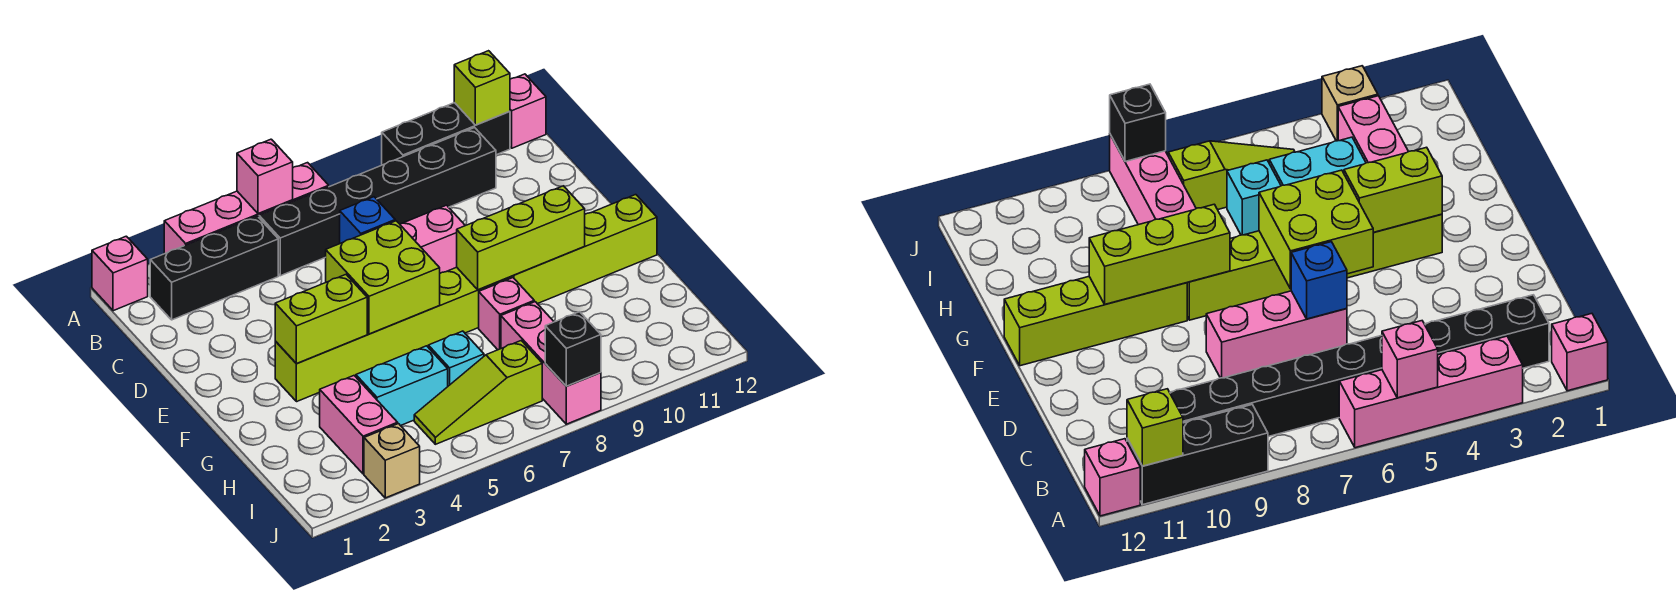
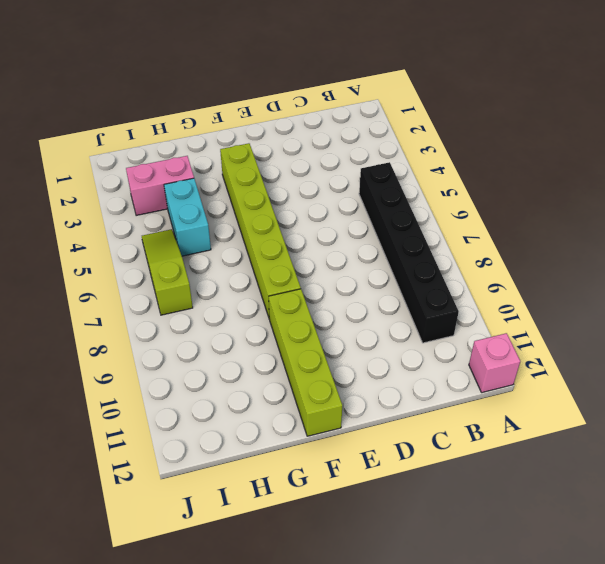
none -> pink 1x1 brick [92,236,148,311]
none -> pink 1x4 brick [164,163,329,254]
none -> black 1x3 brick [382,103,510,165]

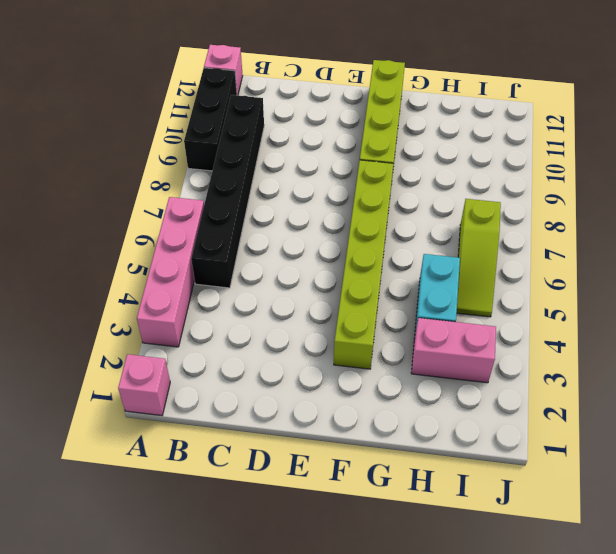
none -> black 1x3 brick [150,216,278,320]
none -> pink 1x3 brick [400,205,465,273]
none -> pink 1x1 brick [479,278,534,350]

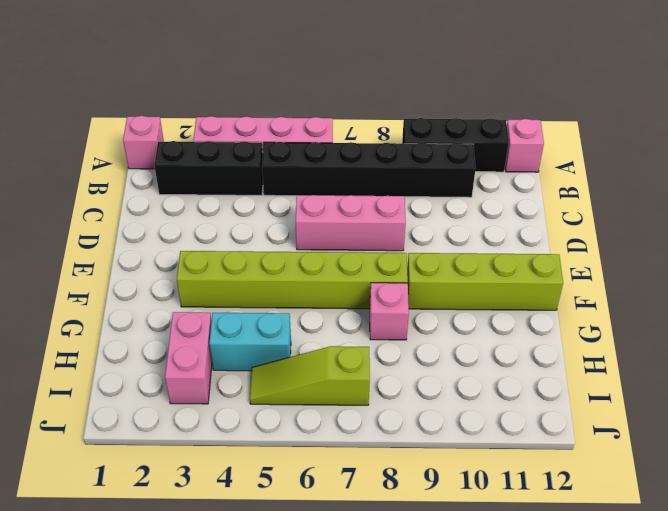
none -> cyan 1x1 brick [428,331,484,386]
none -> pink 1x3 brick [501,302,601,424]
none -> tan 1x1 brick [364,424,420,498]

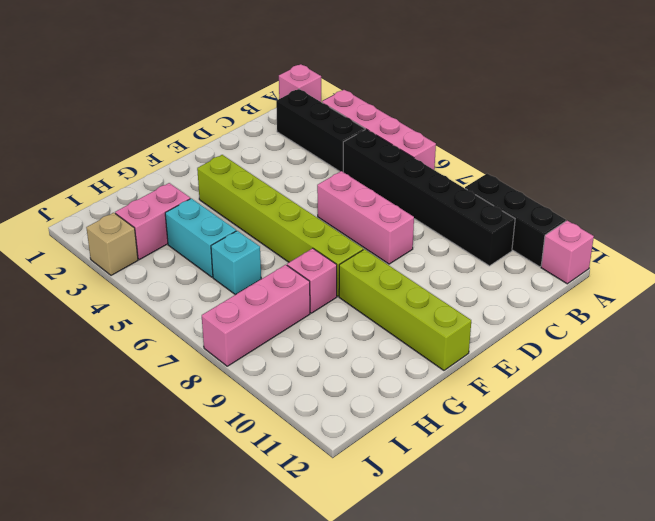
none -> lime 1x3 slope [414,341,542,444]
none -> pink 1x1 brick [237,139,293,214]
none -> lime 1x1 brick [454,51,510,125]

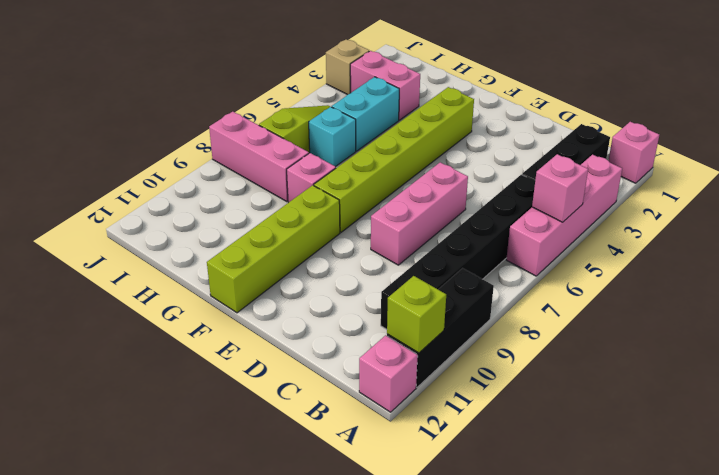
none -> blue 1x1 brick [340,197,395,243]
none -> lime 2x2 brick [326,221,440,334]
none -> lime 1x2 brick [275,275,367,364]

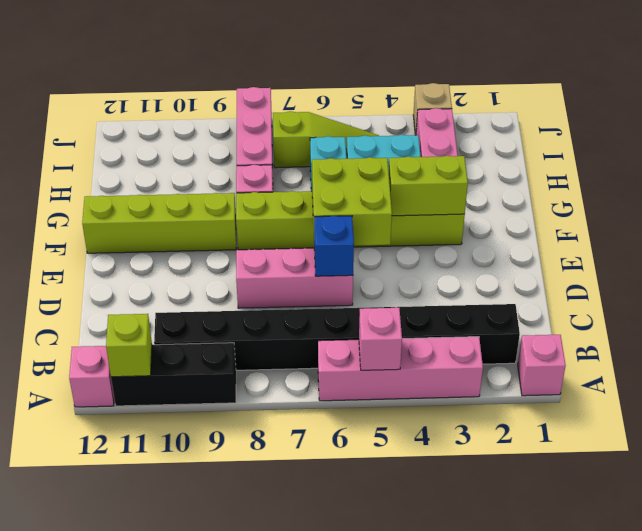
none -> lime 1x3 brick [457,186,585,290]
none -> black 1x1 brick [545,312,601,386]

